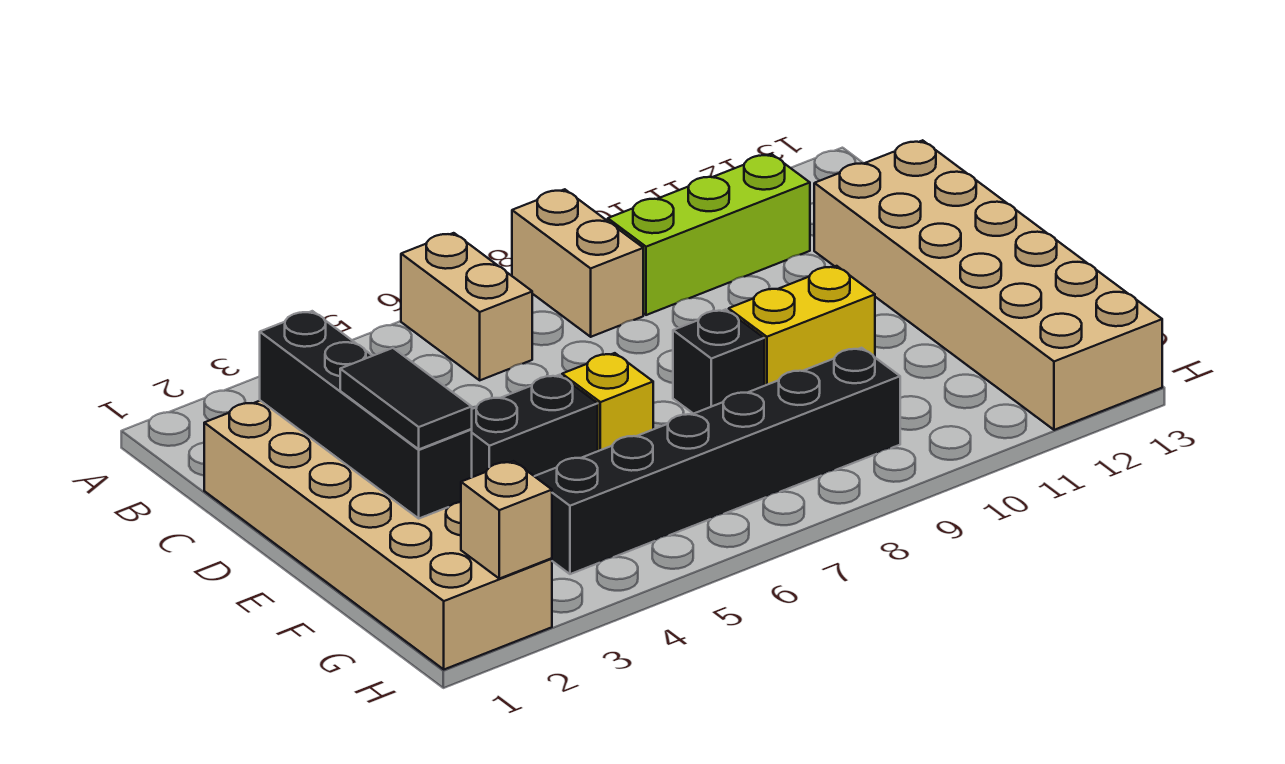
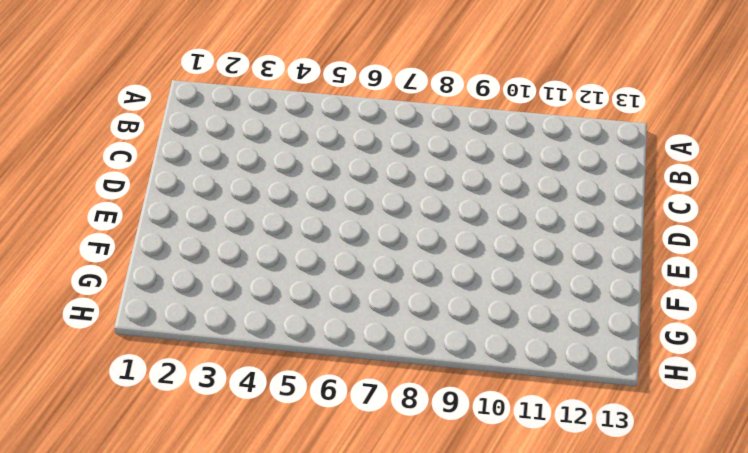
none -> tan 1x2 brick [401,233,532,380]
none -> tan 1x2 brick [512,189,643,337]
none -> lime 1x3 brick [608,154,810,315]

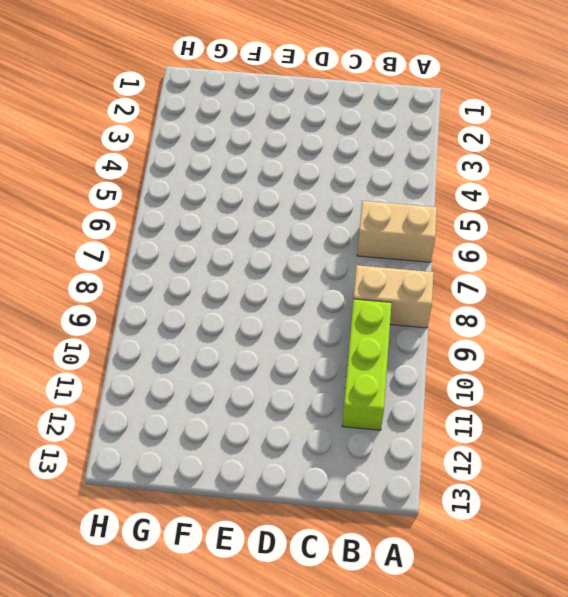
none -> tan 2x6 brick [204,401,552,669]
none -> tan 2x6 brick [814,140,1162,430]
none -> black 1x2 brick [471,375,598,477]

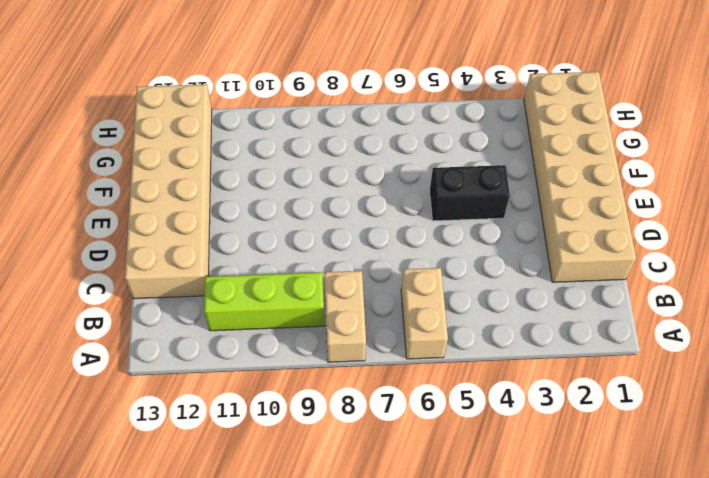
none -> yellow 1x1 brick [562,353,653,451]
none -> black 1x1 brick [673,309,764,414]
none -> yellow 1x2 brick [729,266,875,386]

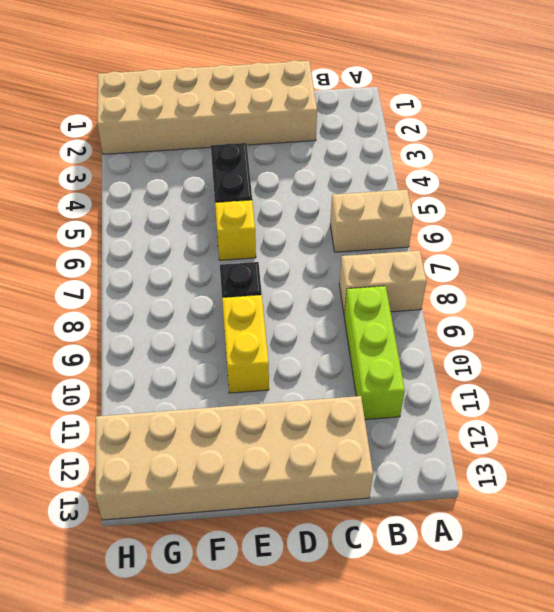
none -> black 1x6 brick [535,348,900,574]
none -> black 1x4 brick [260,311,472,518]
none -> tan 1x1 brick [461,461,552,579]

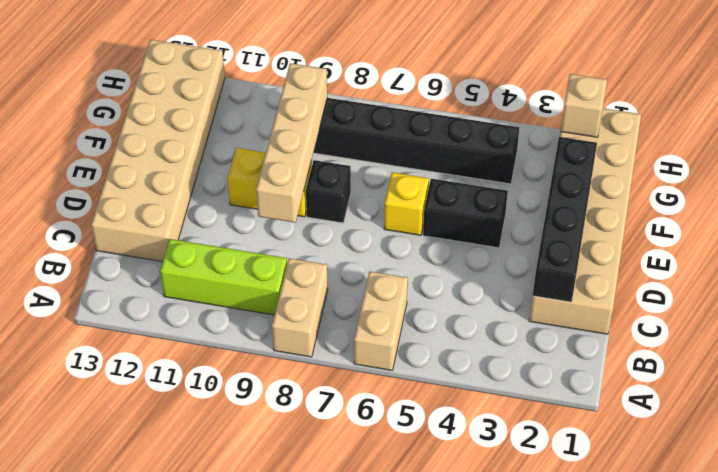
tan 1x4 brick [256,63,327,223] -> none
none -> black 1x2 tile [340,348,472,449]

